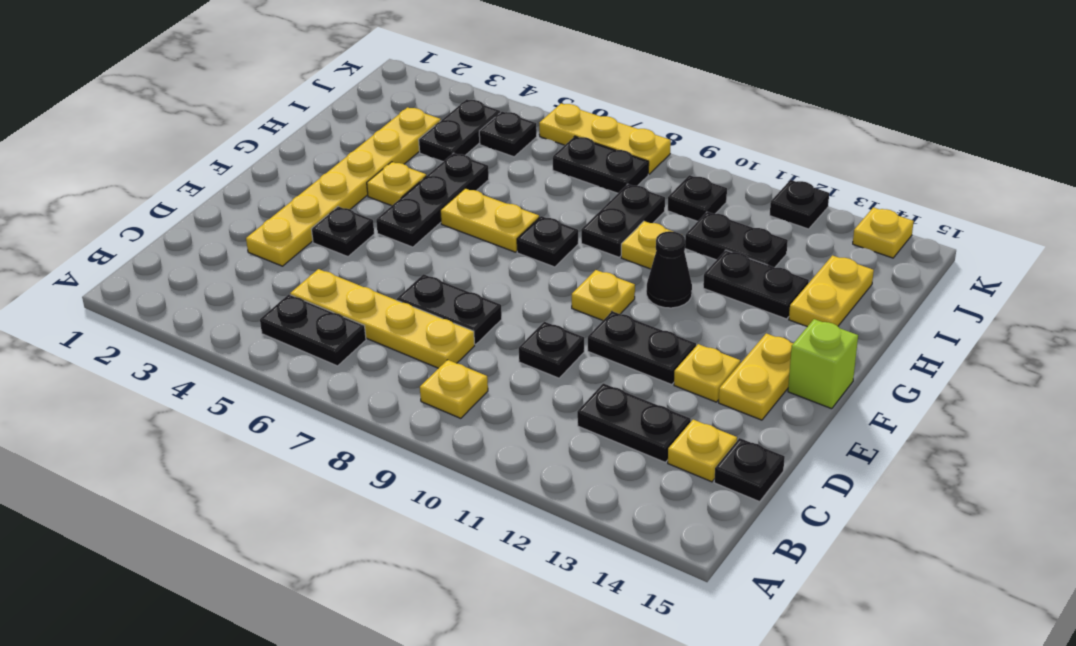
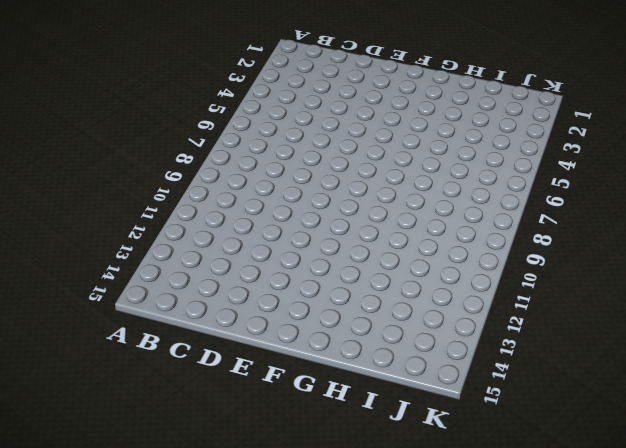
none -> black 1x2 plate [260,294,366,366]
none -> yellow 1x1 plate [420,360,488,418]
none -> yellow 1x4 plate [290,269,475,368]
none -> black 1x2 plate [577,383,691,462]

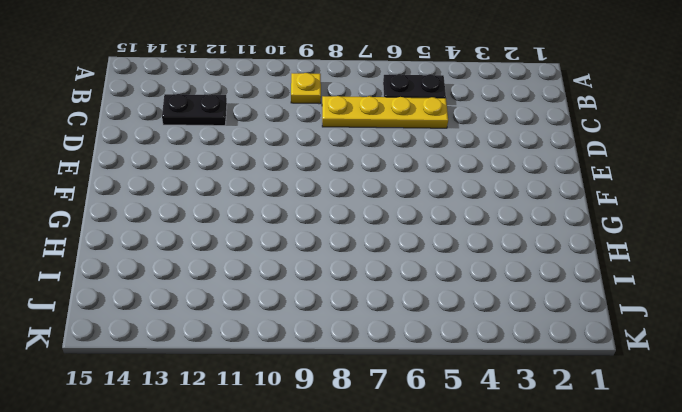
none -> yellow 1x1 plate [668,420,737,482]
none -> black 1x1 plate [714,438,785,502]
none -> yellow 1x6 plate [246,107,441,266]
none -> black 1x2 plate [397,274,502,345]

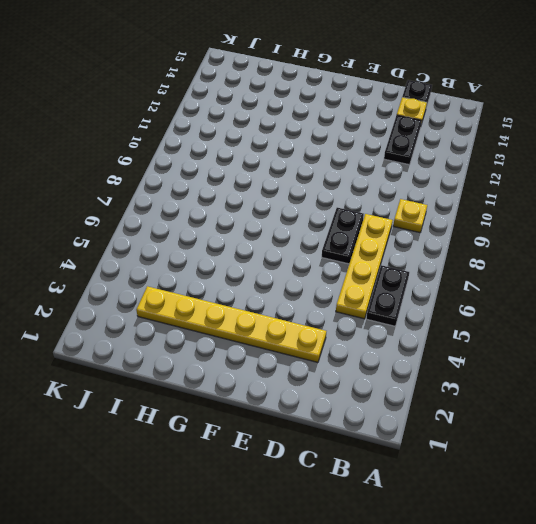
none -> black 1x1 plate [519,322,584,378]
none -> black 1x1 plate [311,207,374,257]
none -> black 1x2 plate [588,311,696,385]
none -> yellow 1x1 plate [674,344,740,402]

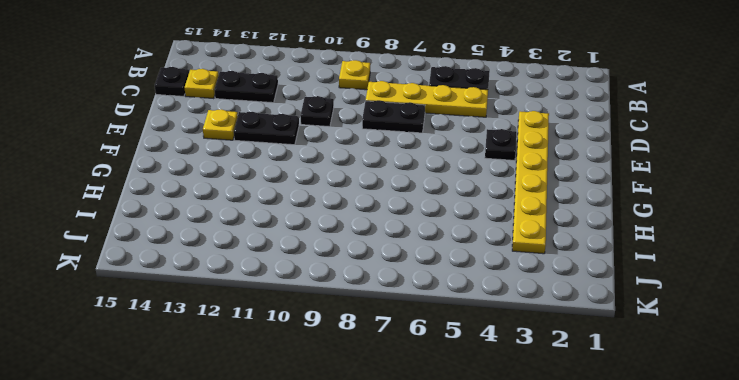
none -> yellow 1x2 plate [719,333,793,420]
none -> black 1x3 plate [376,153,489,247]
none -> yellow 1x1 plate [572,270,635,320]
none -> lime 1x1 brick [788,319,858,409]

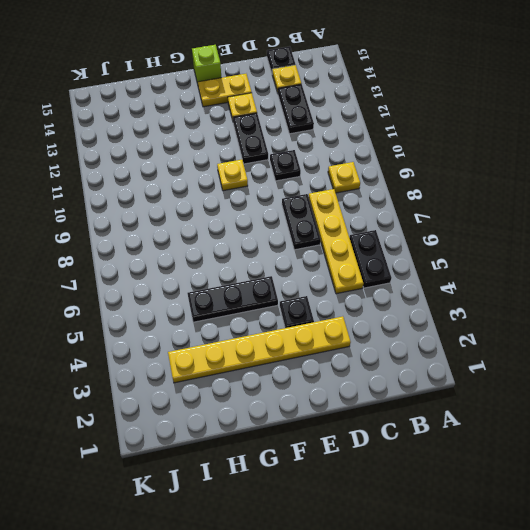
none -> yellow 1x1 plate [367,162,426,206]
none -> yellow 1x2 plate [440,189,539,252]
none -> black 1x1 plate [517,216,578,267]
none -> black 1x1 cone [646,231,692,308]

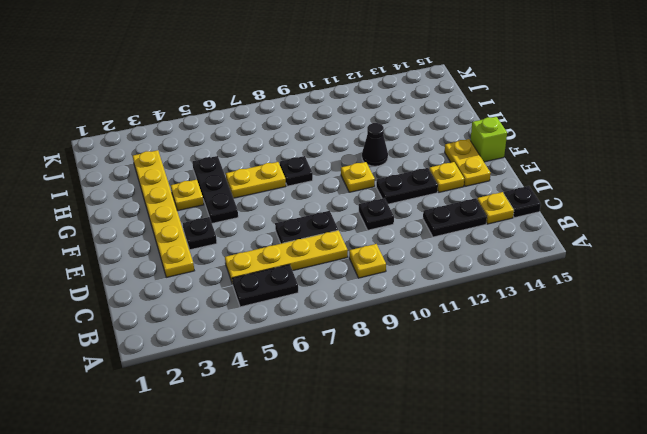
none -> black 1x2 plate [581,184,665,257]
none -> yellow 1x1 plate [621,221,673,269]
none -> black 1x2 plate [703,250,809,319]
none -> yellow 1x2 plate [789,255,874,327]

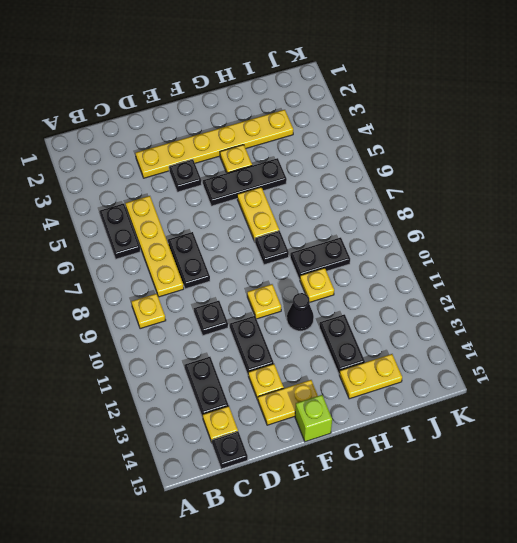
none -> black 1x2 plate [419,99,500,162]
none -> black 1x2 plate [685,212,788,268]
none -> black 1x1 plate [479,112,537,157]
none -> black 1x2 plate [553,136,649,193]

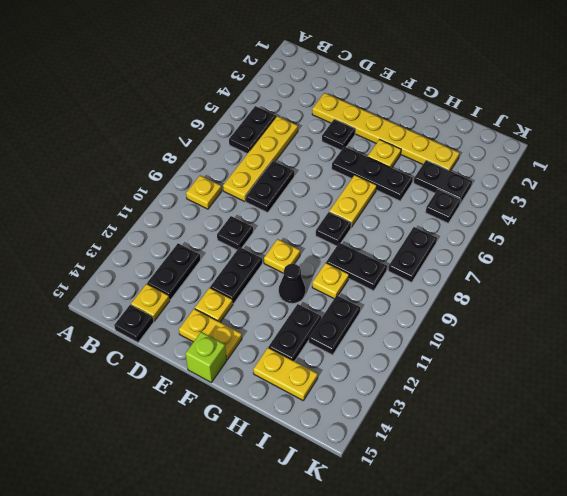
none -> black 1x1 plate [668,175,727,221]
none -> yellow 1x3 plate [539,103,671,174]
none -> black 1x1 plate [770,180,829,229]
none -> yellow 1x1 plate [853,207,914,258]

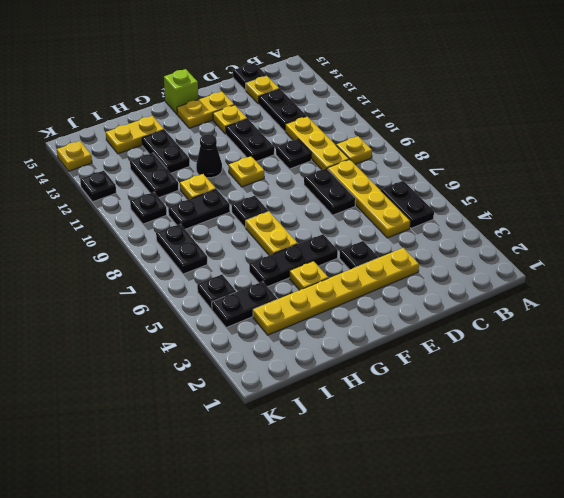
yellow 1x3 plate [285,116,349,170] -> yellow 1x3 plate moved to [539,103,671,174]

